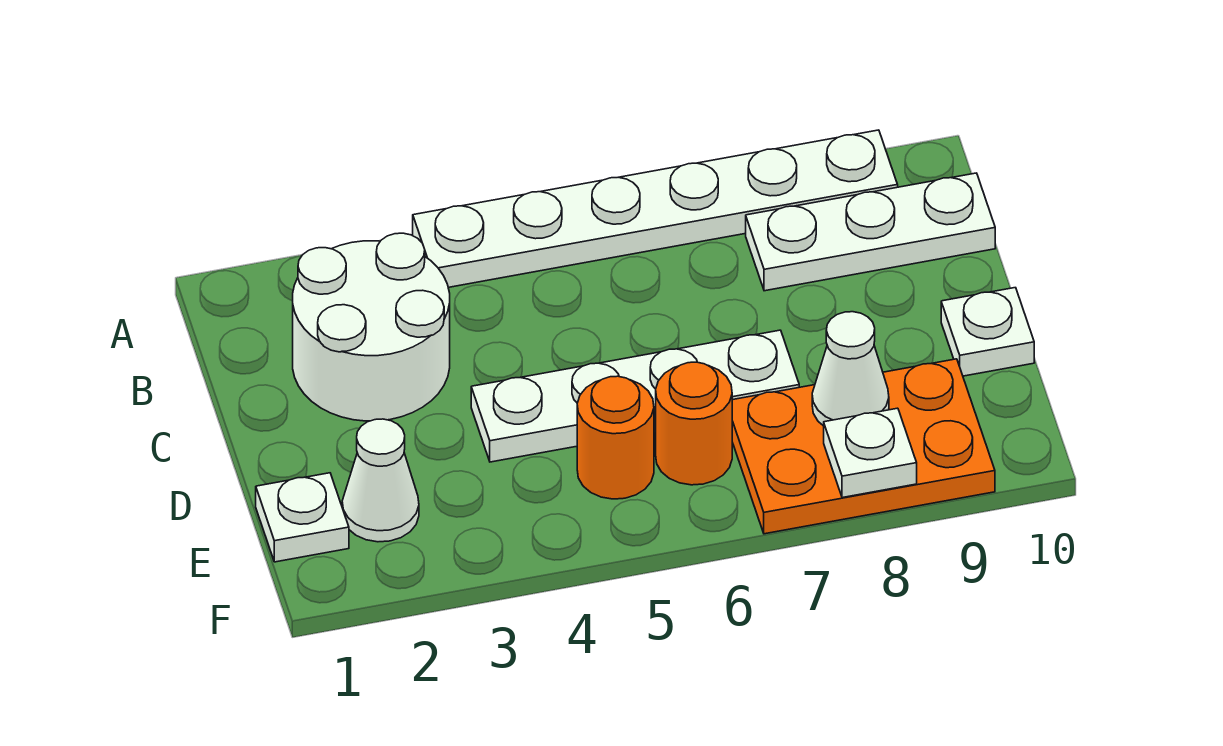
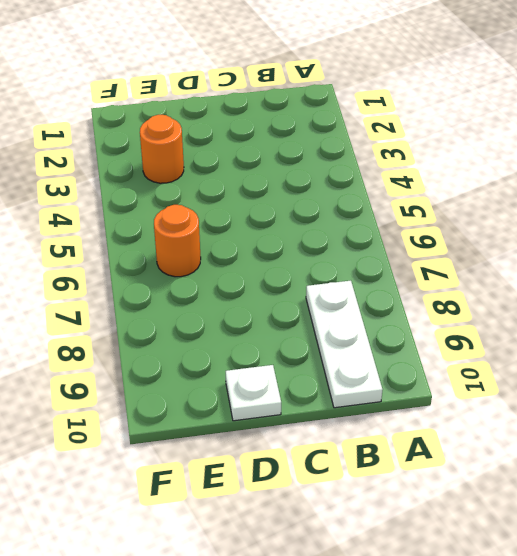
orange 1x1 round brick [140,115,184,183] -> orange 1x1 round brick moved to [577,376,654,499]
none -> white 1x6 plate [413,130,898,287]
none -> white 2x2 round brick [293,233,450,421]
none -> white 1x4 plate [471,330,799,462]

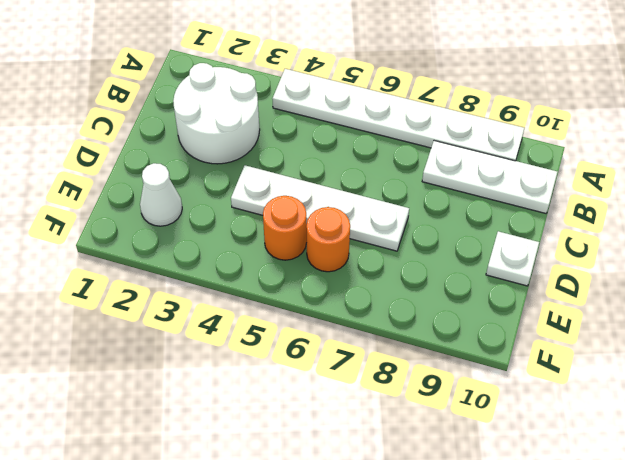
none -> white 1x1 plate [256,473,349,562]
none -> orange 2x3 plate [732,359,995,534]
none -> white 1x1 cone [812,312,889,426]

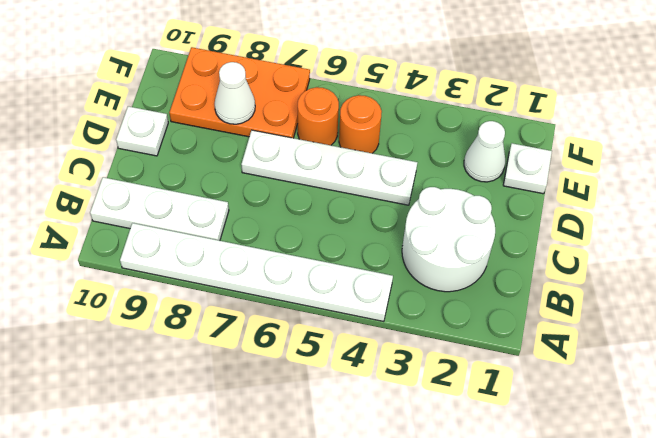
none -> white 1x1 plate [824,408,917,498]

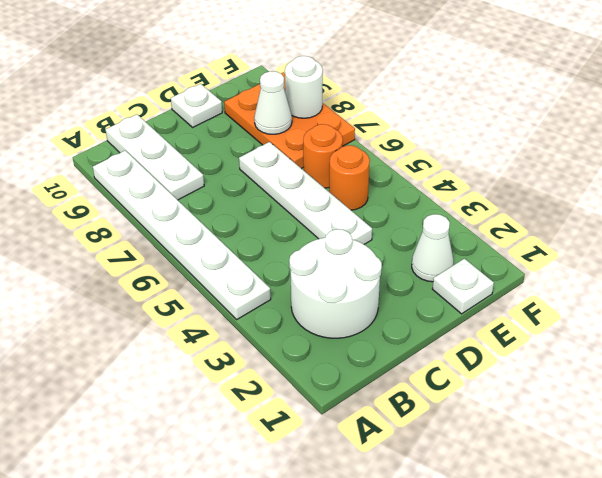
white 1x1 round brick [285,56,323,118] -> white 1x1 plate [824,408,917,498]

